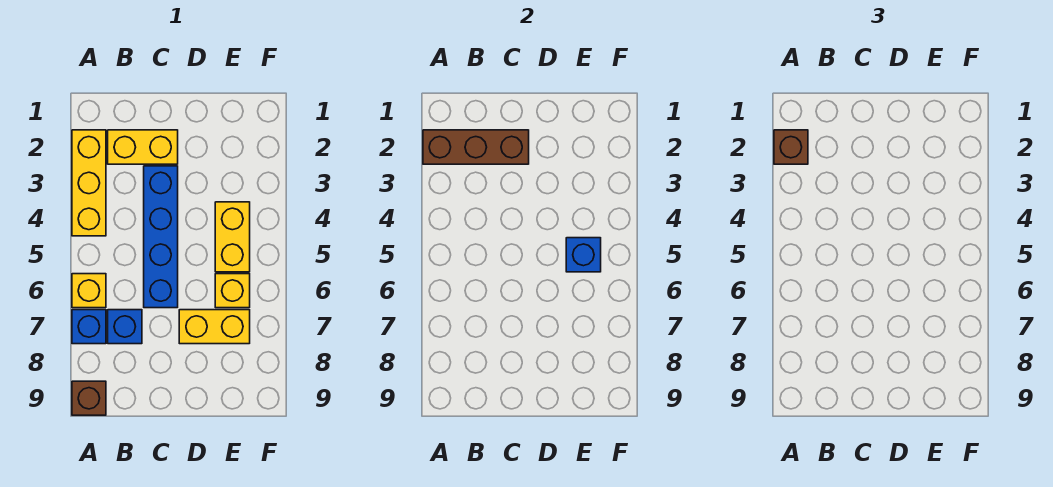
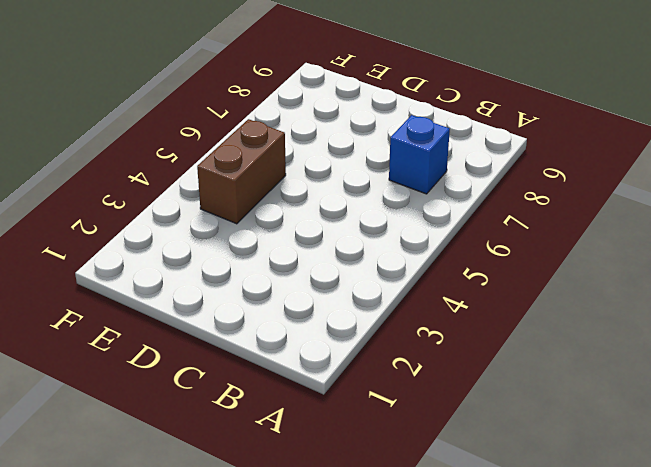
brown 1x2 brick [197,119,286,224] -> yellow 1x2 brick [215,202,250,272]
none -> yellow 1x3 brick [72,130,106,236]
none -> yellow 1x1 brick [72,274,106,308]
none -> blue 1x1 brick [72,310,106,344]

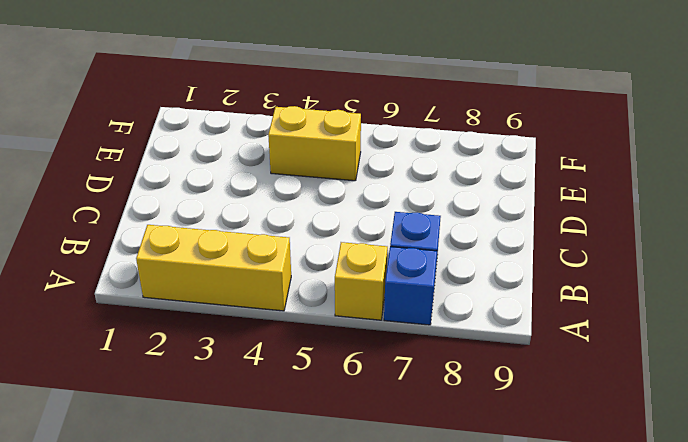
none -> brown 1x1 brick [72,381,106,415]
none -> yellow 1x2 brick [108,130,178,164]
none -> blue 1x4 brick [144,166,178,308]

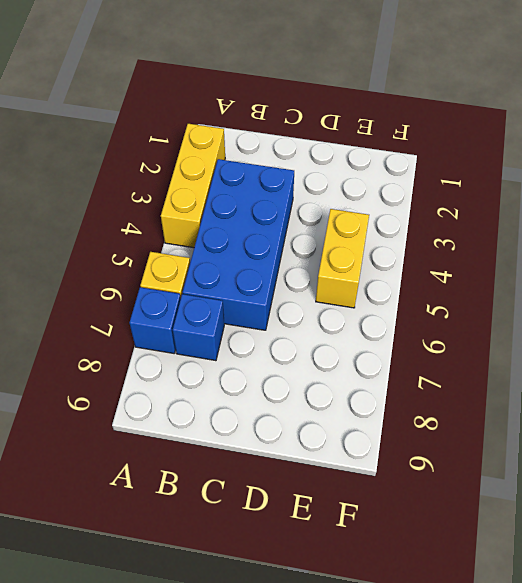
blue 2x4 brick [183,159,294,330] -> blue 1x4 brick [144,166,178,308]
none -> brown 1x1 brick [72,381,106,415]
none -> yellow 1x2 brick [108,130,178,164]
none -> yellow 1x2 brick [179,310,250,344]

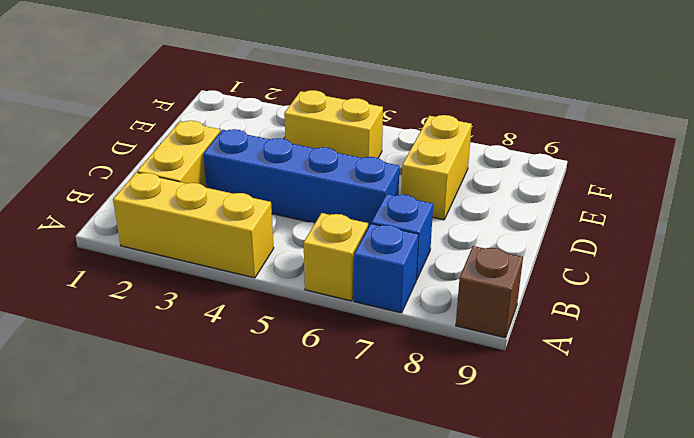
none -> yellow 1x1 brick [215,274,250,308]
none -> brown 1x3 brick [423,130,529,164]
none -> blue 1x1 brick [566,238,601,272]

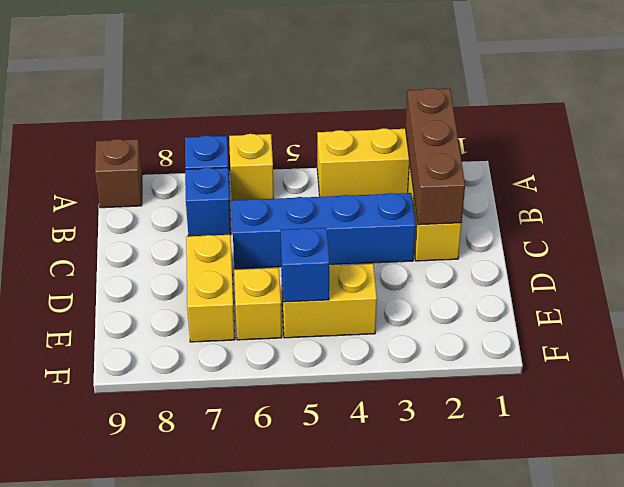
none -> brown 1x1 brick [774,130,808,164]

